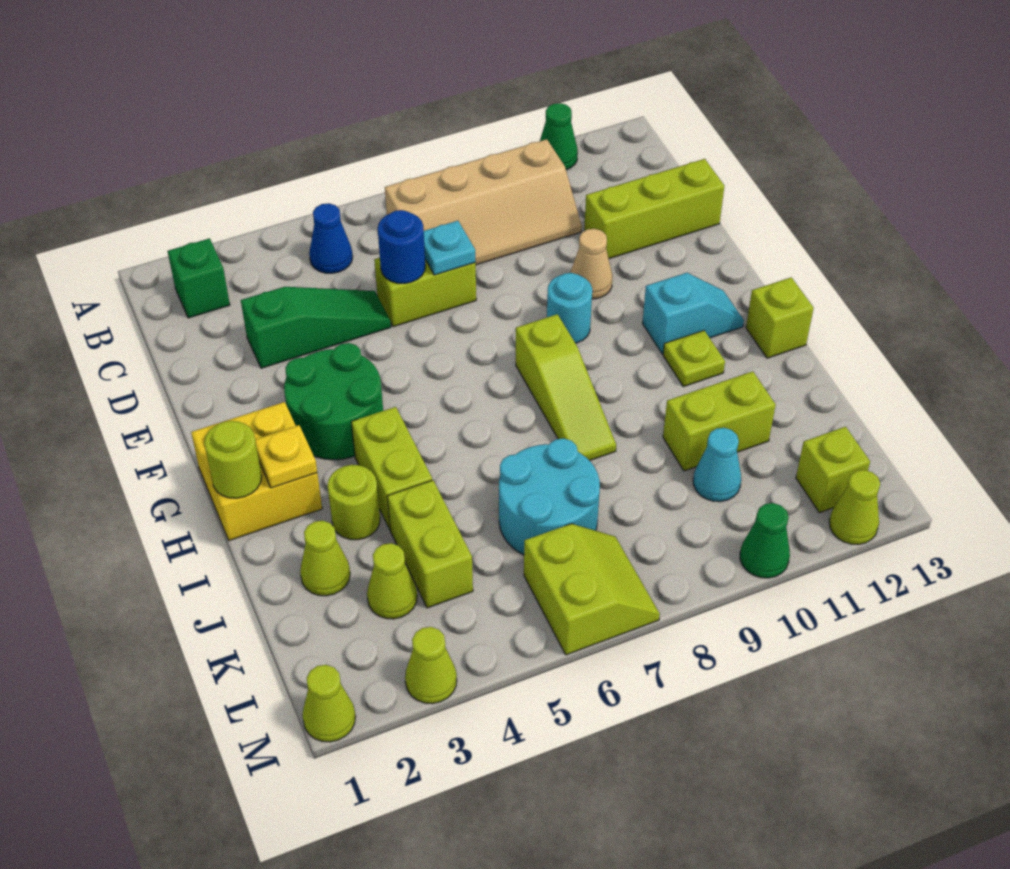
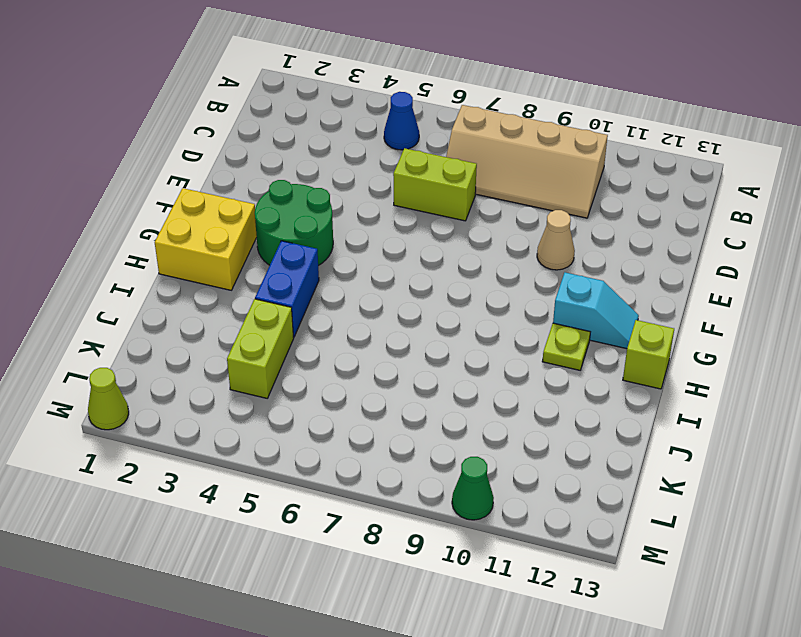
blue 1x2 brick [255,241,319,337] -> lime 1x2 brick [351,407,432,529]
none -> green 1x1 cone [540,103,578,170]
none -> green 1x1 brick [168,238,230,318]
none -> green 1x3 slope [241,287,391,368]
none -> lime 1x3 brick [584,159,724,259]

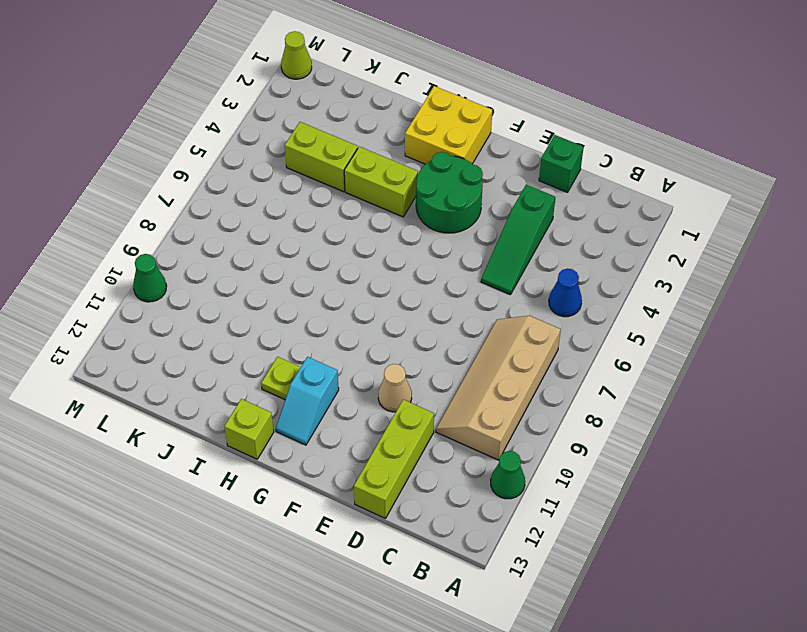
green 1x1 brick [539,135,584,192] -> green 1x1 brick moved to [168,238,230,318]
none -> lime 1x2 brick [374,258,476,327]
none -> cyan 1x1 round brick [547,273,592,343]
none -> lime 1x3 slope [516,314,616,461]
none -> lime 1x1 round brick [328,465,380,540]

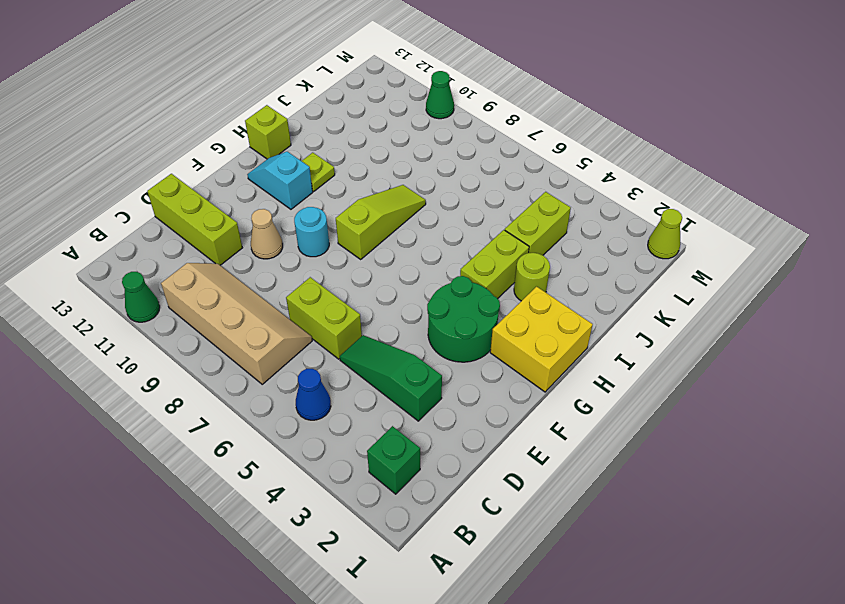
none -> lime 1x1 cone [300,521,350,596]
none -> cyan 2x2 round brick [499,438,600,555]
none -> lime 1x2 brick [663,371,776,471]
none -> lime 1x1 cone [367,543,417,619]

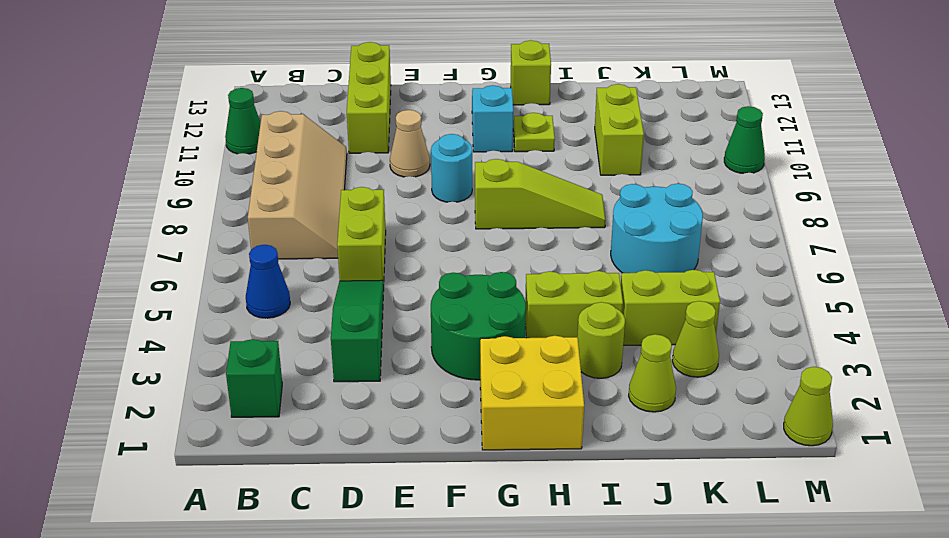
none -> cyan 1x1 cone [693,428,741,502]
none -> lime 2x2 slope [524,524,660,655]
none -> lime 1x1 brick [796,427,870,513]
none -> lime 1x1 cone [405,627,457,704]

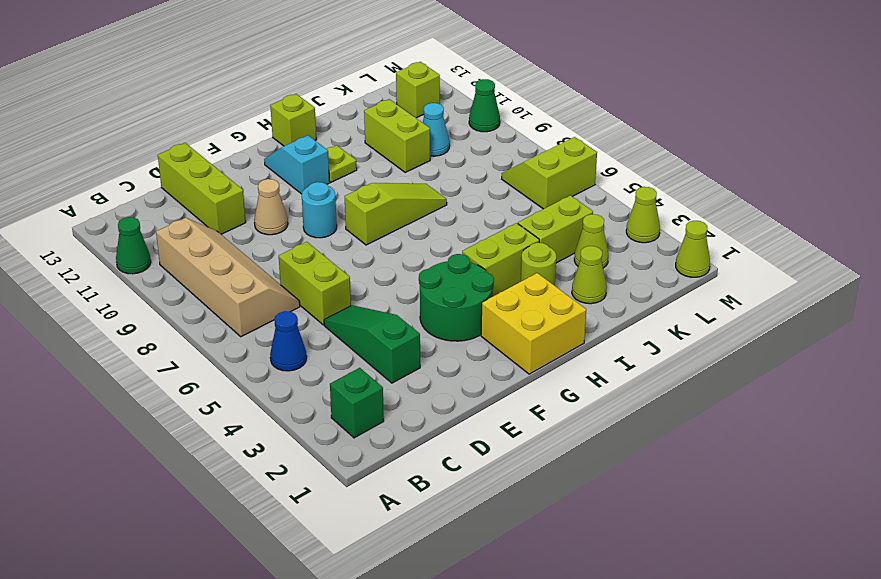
none -> cyan 2x2 round brick [499,438,600,555]
none -> lime 1x1 cone [829,470,880,545]
none -> blue 1x1 round brick [378,210,425,283]
none -> cyan 1x1 plate [424,221,476,275]

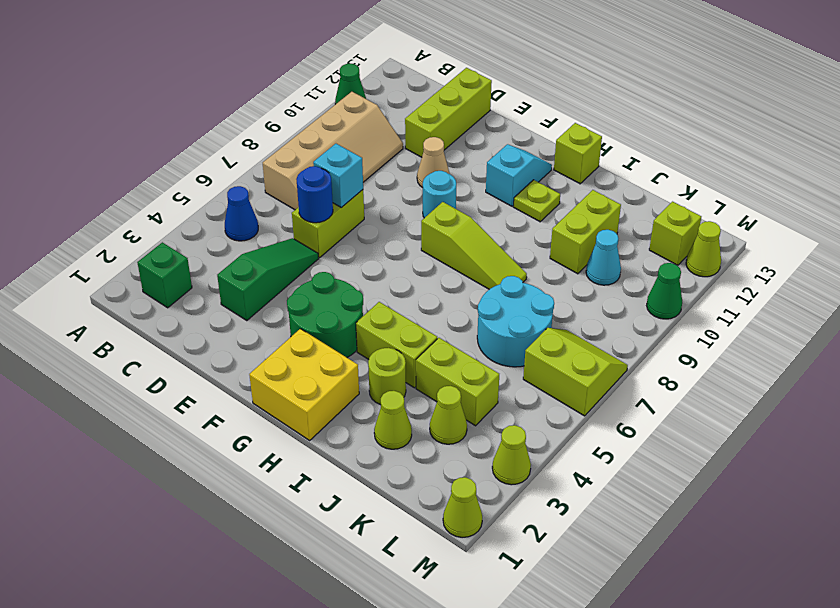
cyan 1x1 brick [313,144,363,208] -> cyan 1x1 plate [424,221,476,275]
none -> lime 1x1 round brick [204,421,262,498]
none -> yellow 1x1 plate [255,425,317,488]

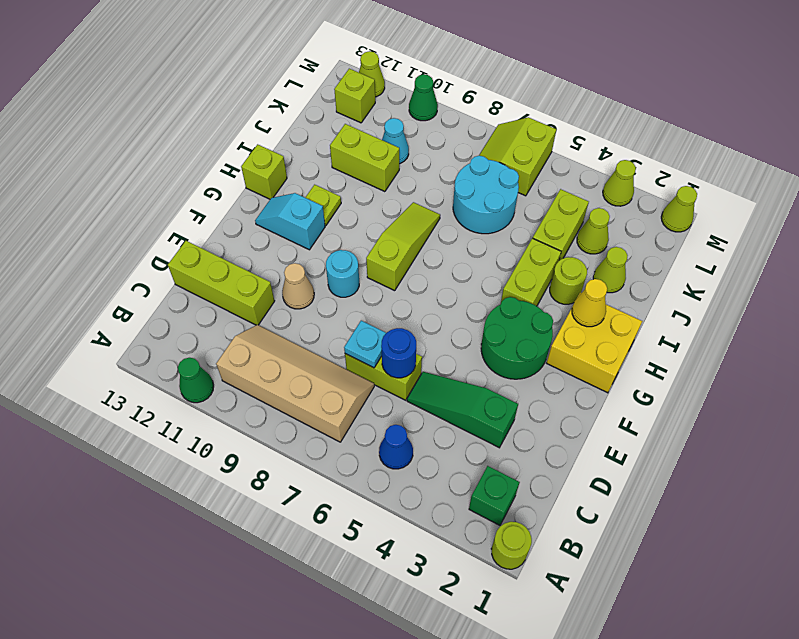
lime 1x1 round brick [491,522,532,569] -> lime 1x1 round brick moved to [204,421,262,498]
yellow 1x1 cone [572,279,607,327] -> yellow 1x1 plate [255,425,317,488]

